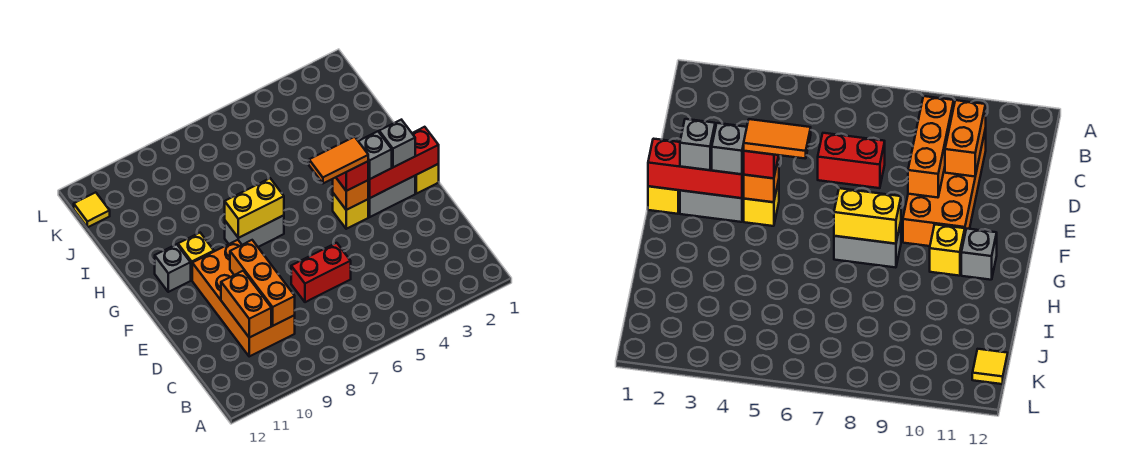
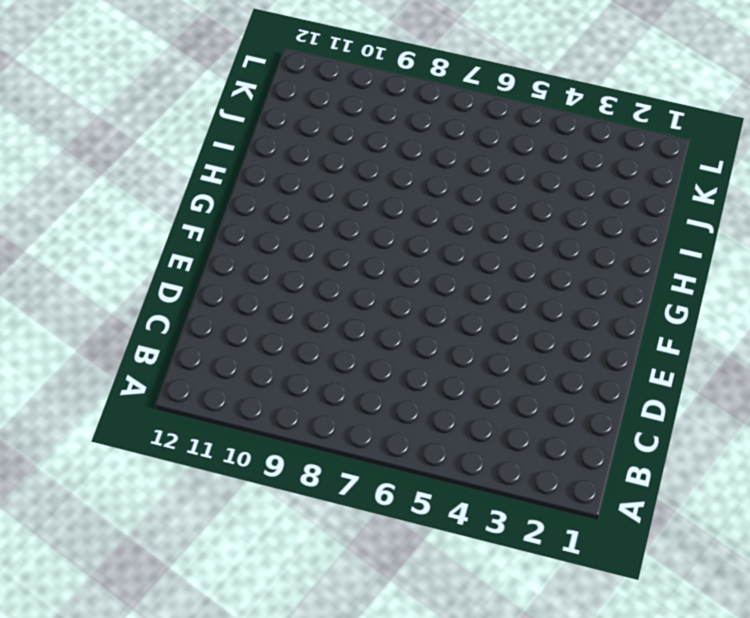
none -> orange 2x4 brick [192,240,295,356]
none -> red 1x2 brick [291,243,351,302]
none -> yellow 1x1 brick [415,164,439,194]

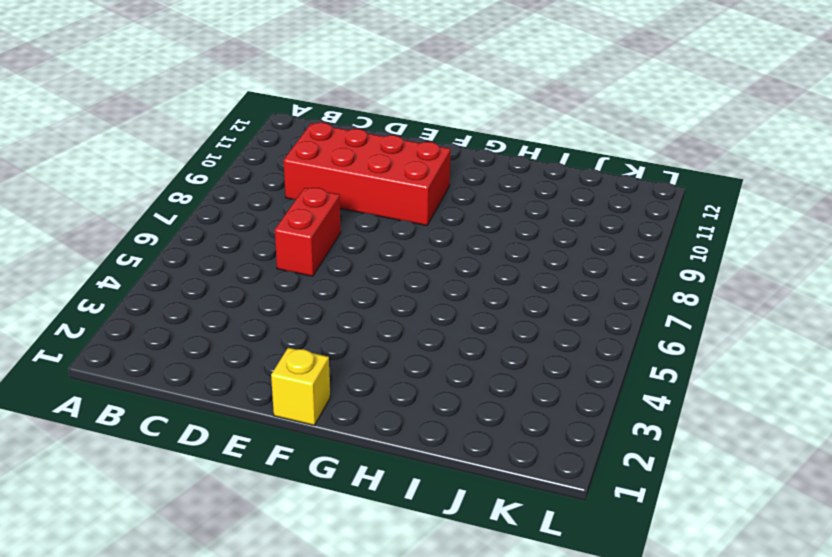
red 2x4 brick [283,122,451,226] -> orange 2x4 brick [192,240,295,356]
none -> grey 1x2 brick [368,176,415,217]
none -> yellow 1x1 brick [333,193,368,229]
none -> grey 1x2 brick [225,215,284,247]

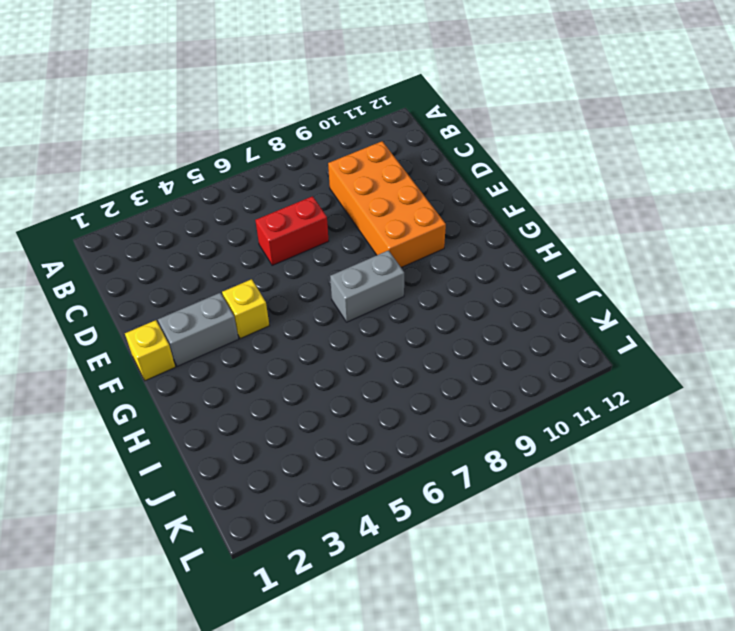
none -> yellow 1x1 brick [178,233,214,280]
none -> grey 1x1 brick [155,244,191,292]
none -> yellow 1x1 tile [74,192,110,227]

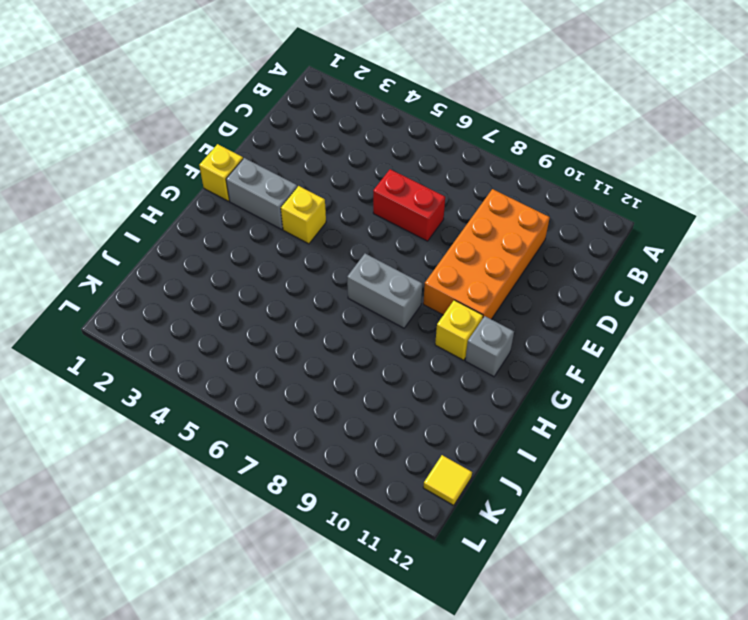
none -> orange 1x3 brick [230,240,295,326]
none -> orange 1x2 brick [221,271,271,338]
none -> red 1x3 brick [368,127,439,198]

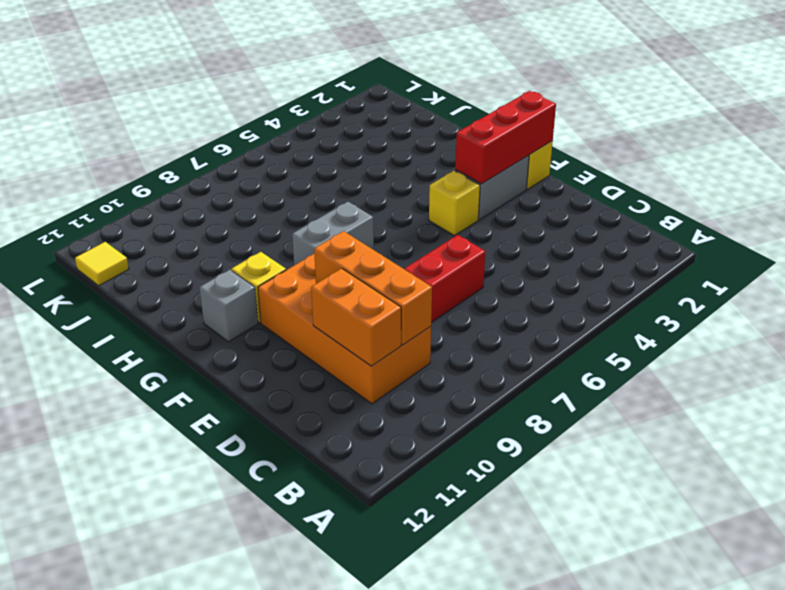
none -> orange 1x1 brick [333,177,368,210]
none -> yellow 1x2 brick [225,178,284,238]
none -> grey 1x1 brick [379,120,415,167]

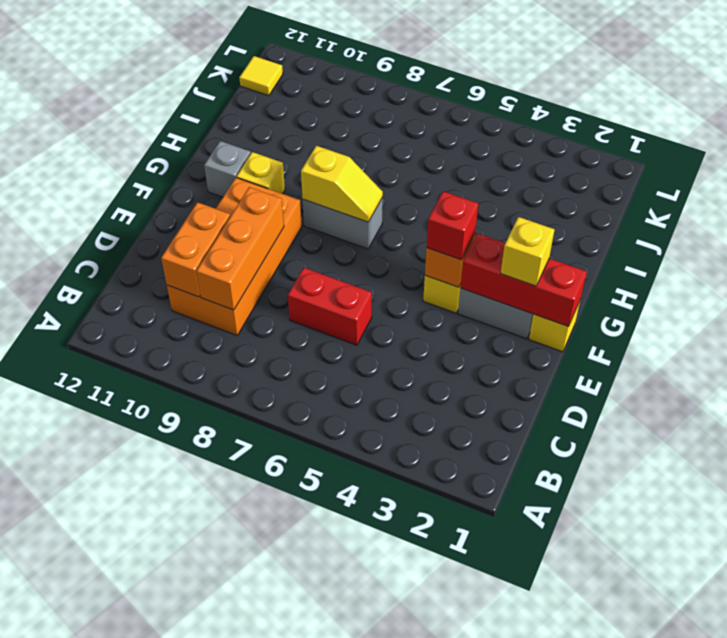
yellow 1x1 brick [501,217,555,286] -> grey 1x1 brick [379,120,415,167]
yellow 1x2 slope [301,146,383,222] -> yellow 1x2 brick [225,178,284,238]
none -> grey 1x1 brick [358,131,392,179]
none -> orange 1x2 tile [309,137,368,183]

